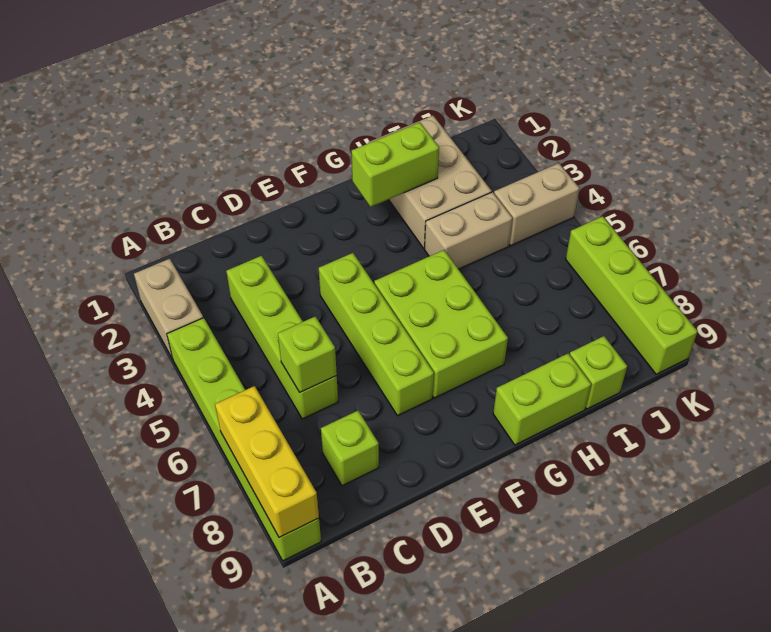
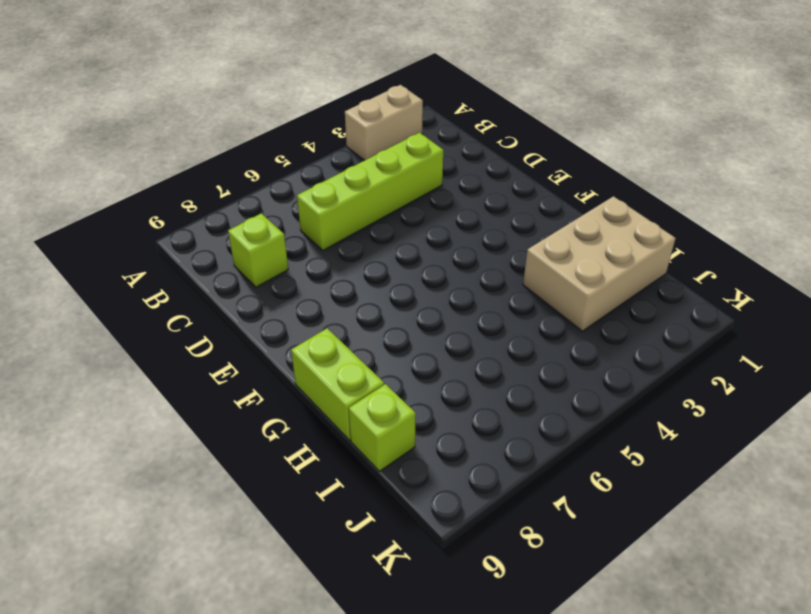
none -> lime 1x6 brick [167,318,321,561]
none -> lime 1x4 brick [319,253,434,416]
none -> lime 2x3 brick [374,250,508,398]

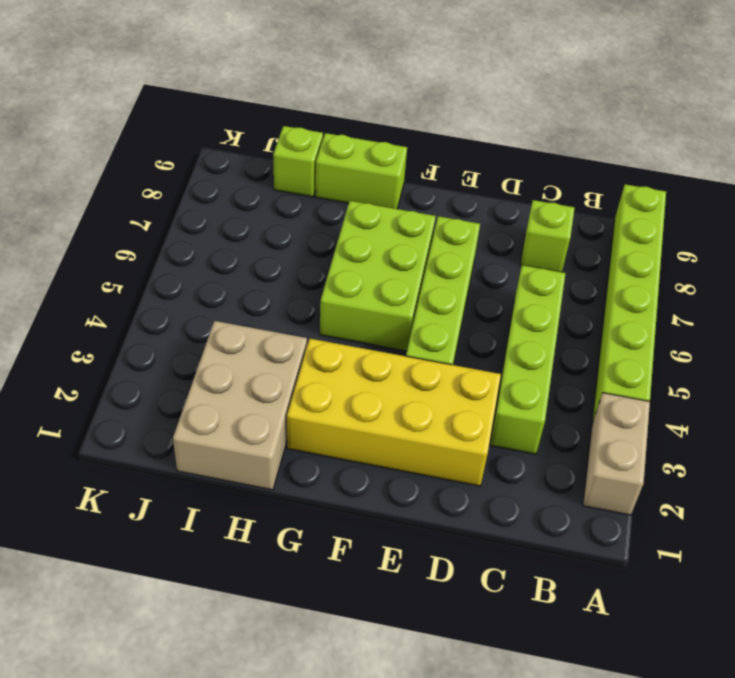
yellow 2x4 brick [287,339,501,486] -> none
none -> tan 1x2 brick [425,192,512,269]
none -> tan 1x2 brick [494,163,579,246]
none -> lime 1x4 brick [566,216,698,374]

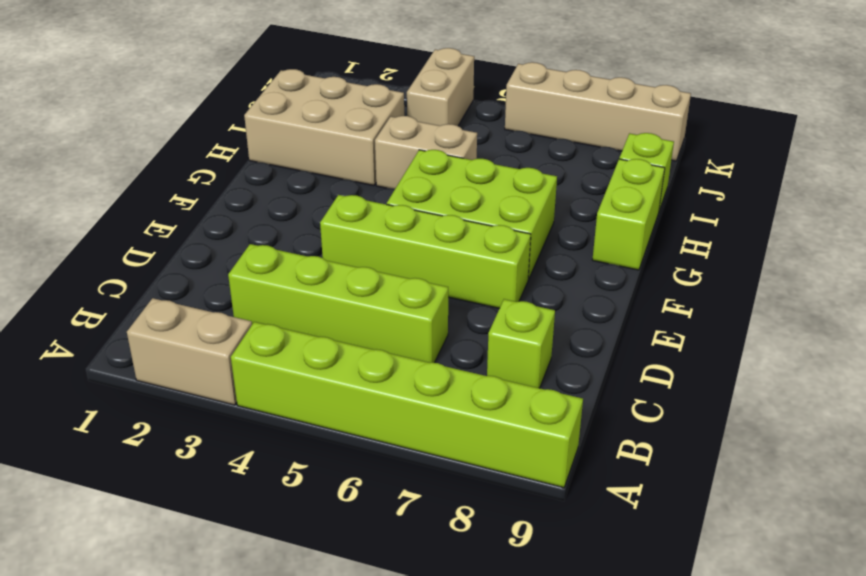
tan 1x2 brick [375,116,477,189] -> tan 1x2 brick turned to [425,192,512,269]
tan 1x4 brick [505,62,691,161] -> lime 1x4 brick [566,216,698,374]
none -> yellow 1x3 brick [215,386,319,538]
none -> lime 1x1 brick [278,316,337,392]
none -> lime 1x2 brick [352,122,439,207]

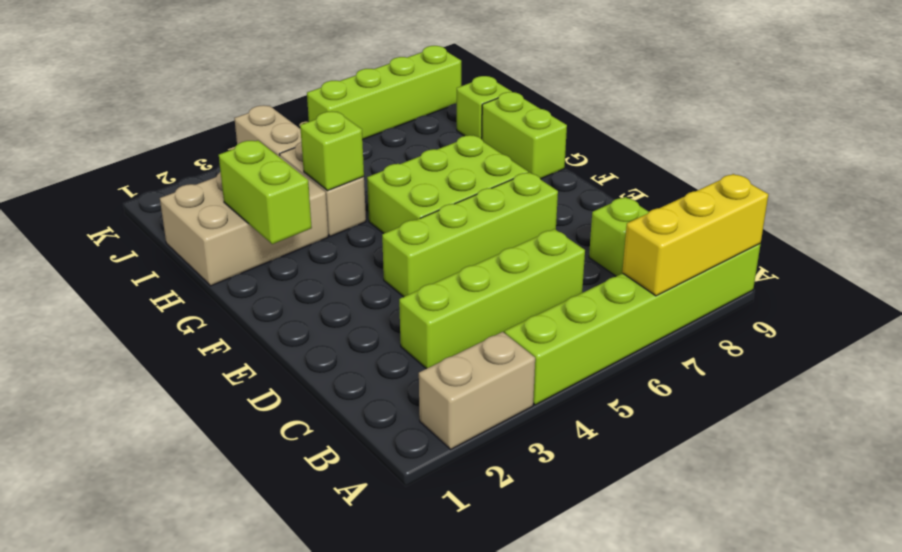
lime 1x1 brick [300,111,364,191] -> lime 1x1 brick moved to [278,316,337,392]

